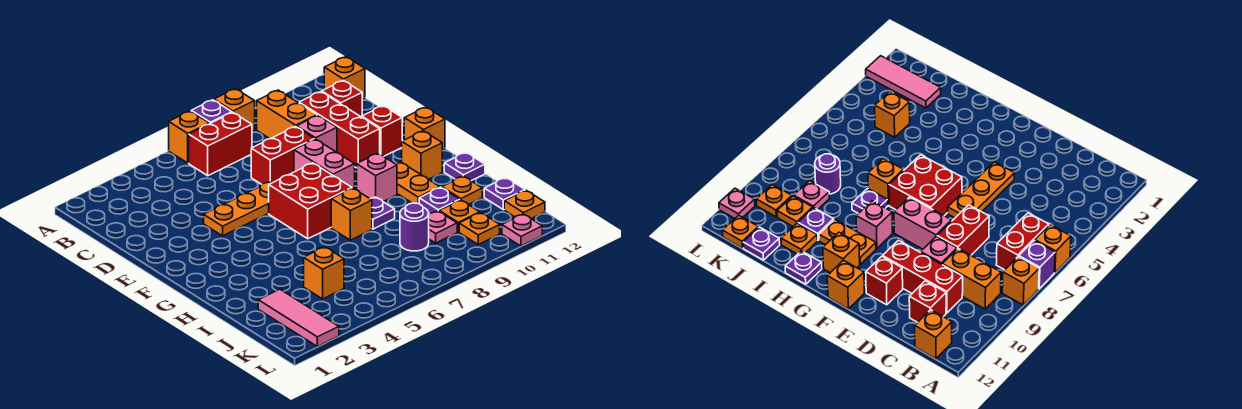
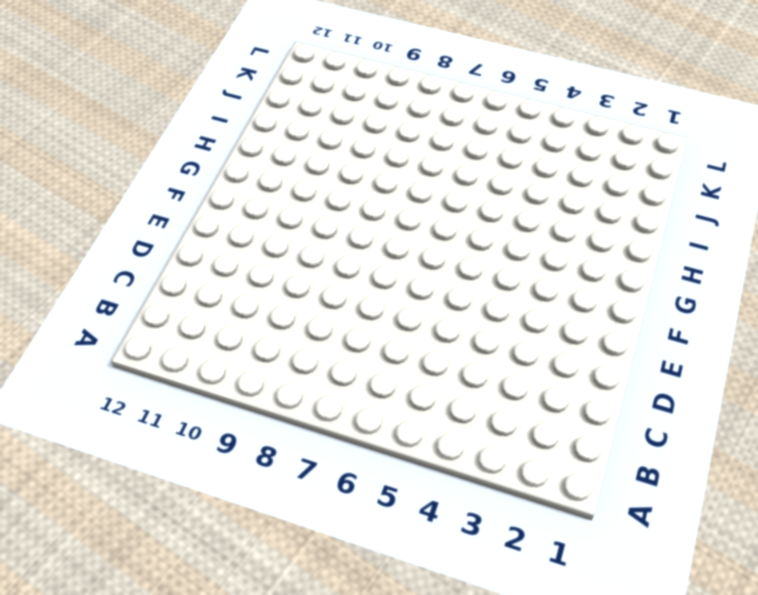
none -> orange 1x1 brick [169,111,209,163]
none -> purple 1x1 brick [191,100,232,124]
none -> orange 1x1 brick [214,89,255,131]
none -> red 1x2 brick [189,113,252,176]

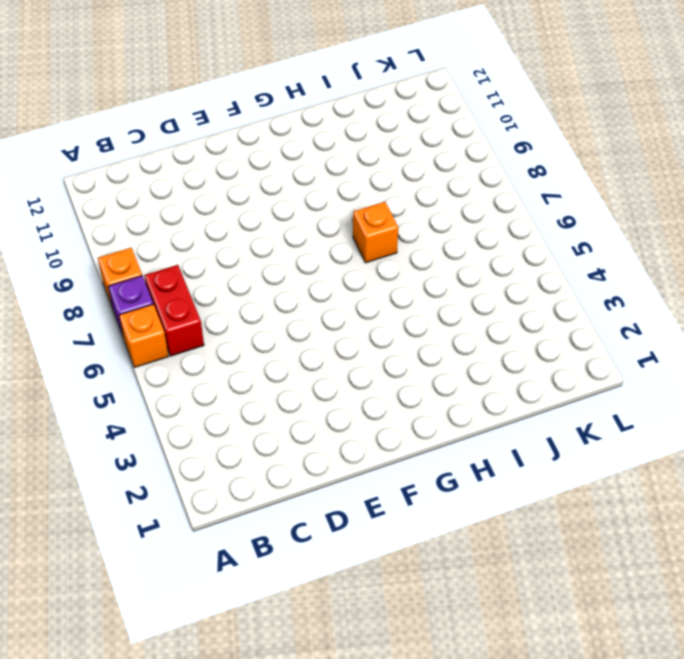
none -> orange 1x2 brick [257,90,317,139]
none -> orange 1x1 brick [324,57,365,99]
none -> red 1x3 brick [299,92,380,168]
none -> red 1x1 brick [322,80,362,117]

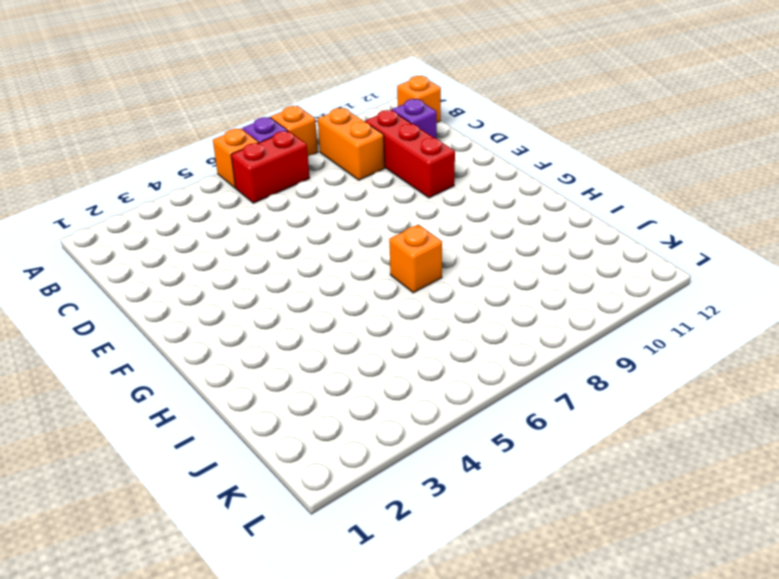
purple 1x1 brick [392,99,437,139] -> red 1x1 brick [322,80,362,117]
none -> red 1x2 brick [251,126,315,184]
none -> pink 1x1 brick [297,115,337,152]
none -> orange 1x3 plate [204,182,272,236]
none -> pink 1x2 brick [294,139,355,189]

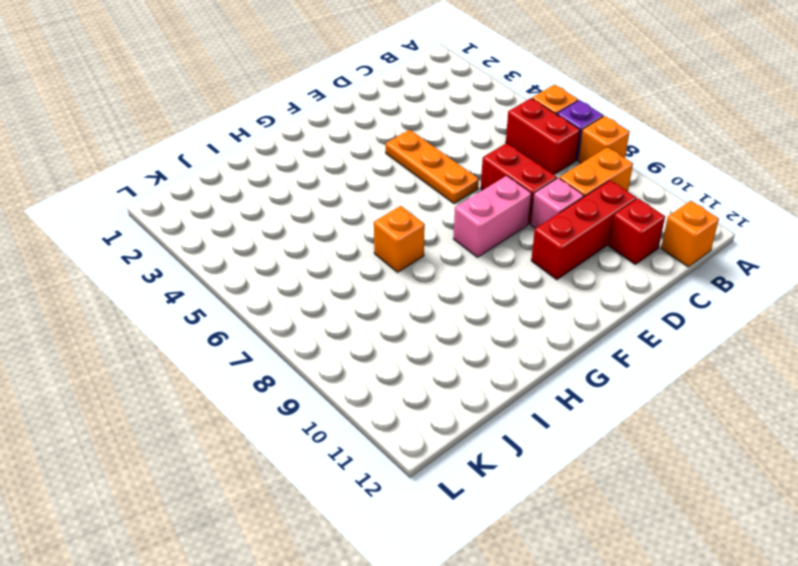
none -> red 1x1 brick [362,106,402,156]
none -> red 2x2 brick [269,163,352,239]
none -> orange 1x1 brick [404,107,445,150]
none -> pink 1x1 brick [357,153,397,202]

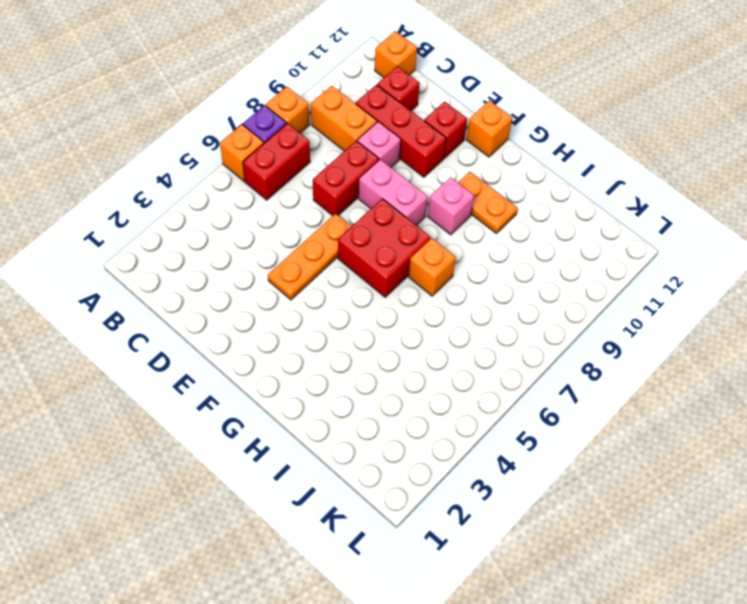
none -> orange 1x1 brick [402,131,442,179]
none -> purple 1x1 plate [371,197,395,229]
none -> purple 1x1 plate [444,152,485,181]
none -> purple 1x1 plate [419,187,460,214]

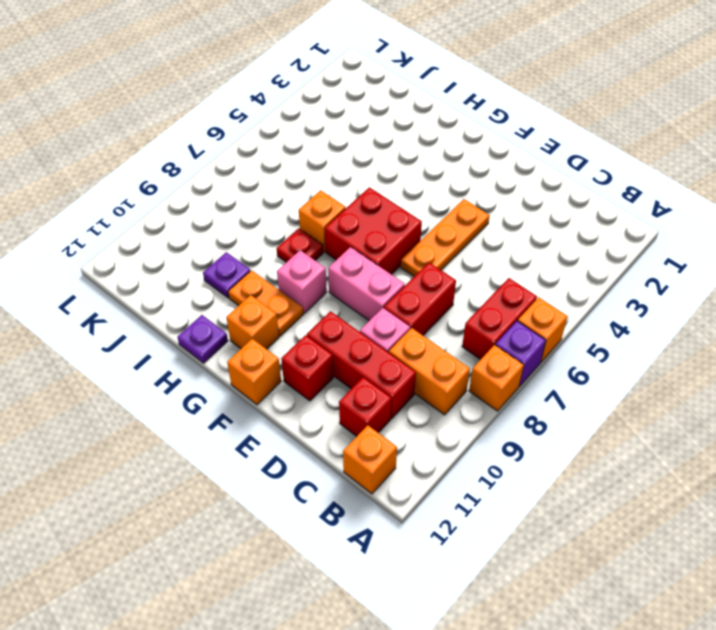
red 1x1 plate [277,228,324,262] -> purple 1x1 plate [371,197,395,229]
none -> orange 1x1 plate [442,176,482,205]
none -> pink 1x3 tile [258,289,339,346]
none -> orange 1x1 brick [304,247,344,299]
none -> purple 1x1 round brick [400,203,429,251]

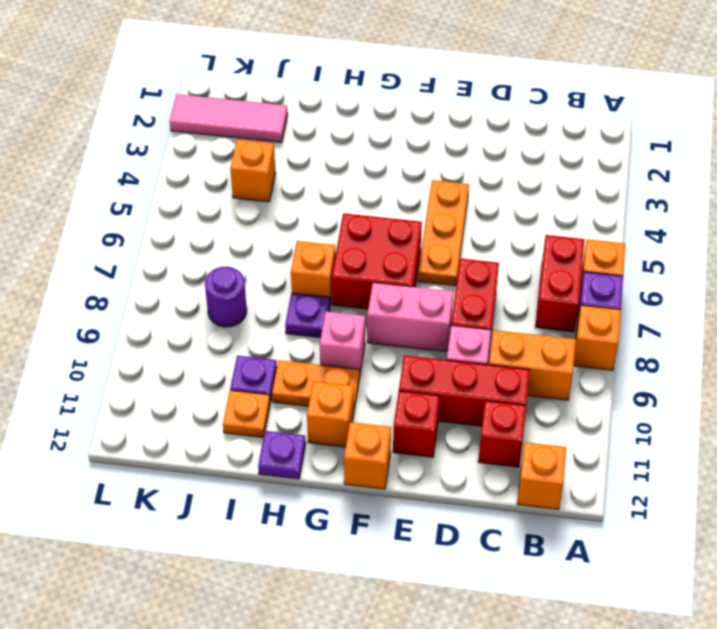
none -> pink 1x1 plate [429,211,457,243]
none -> orange 1x1 plate [439,200,480,232]
none -> purple 1x1 plate [484,178,525,210]
none -> orange 1x1 plate [459,213,500,245]

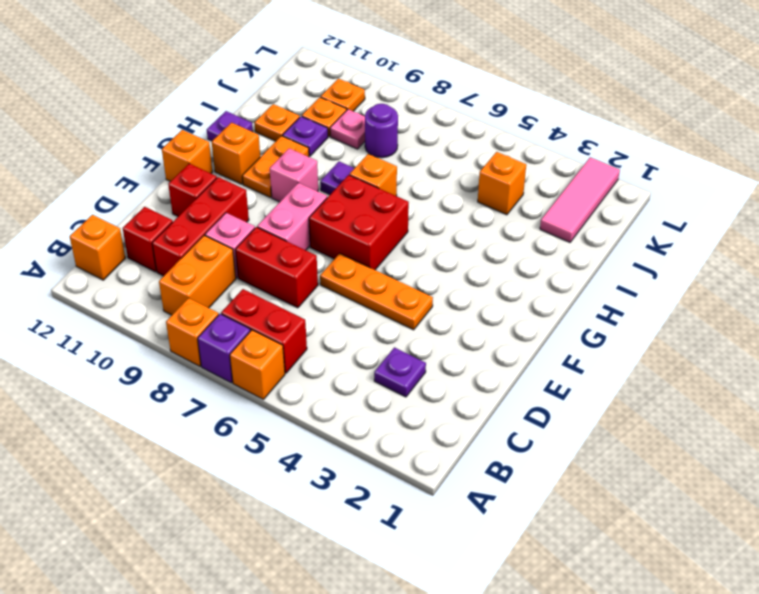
purple 1x1 plate [374,347,426,397] -> purple 1x1 plate moved to [484,178,525,210]
none -> orange 1x1 plate [504,190,545,219]
none -> pink 1x1 plate [502,214,542,246]

